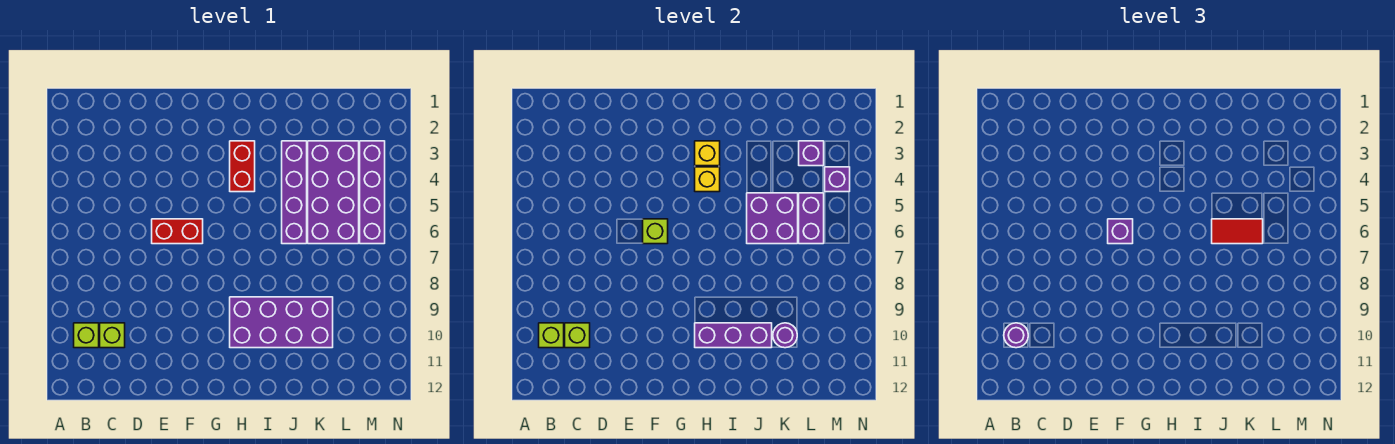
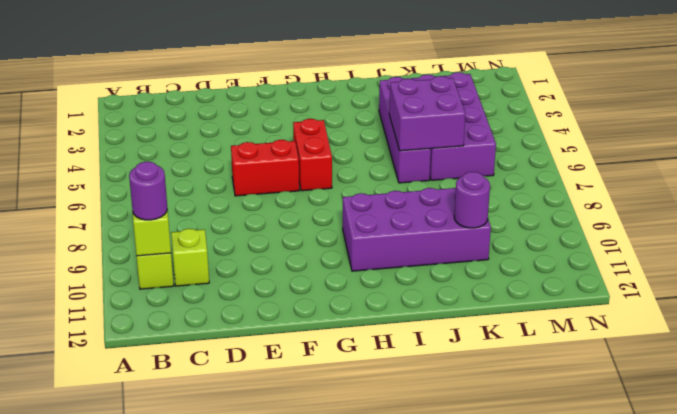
red 1x2 brick [293,119,332,191] -> red 1x2 brick moved to [230,141,255,192]
none -> purple 1x4 brick [360,141,385,244]
none -> lime 1x1 brick [565,323,590,348]
none -> lime 1x1 brick [643,219,668,244]

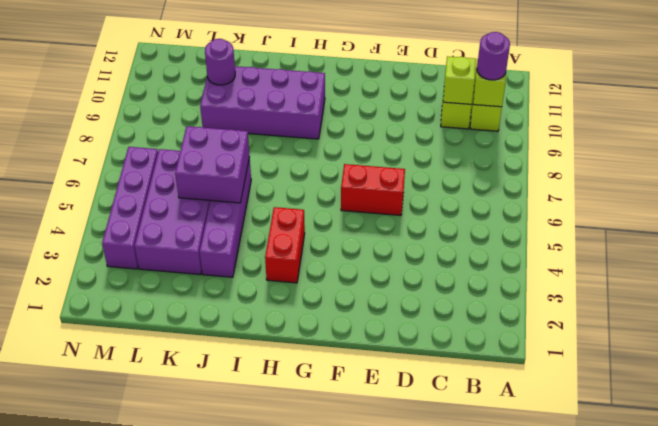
none -> lime 1x1 brick [643,219,668,244]
none -> yellow 1x1 brick [695,141,720,166]
none -> yellow 1x1 brick [695,167,720,192]

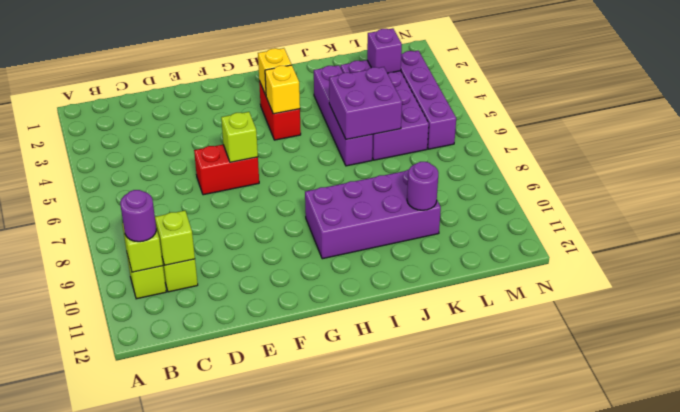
none -> purple 1x3 brick [695,323,772,348]
none -> purple 1x2 brick [799,193,824,244]
none -> purple 1x1 brick [825,167,850,192]

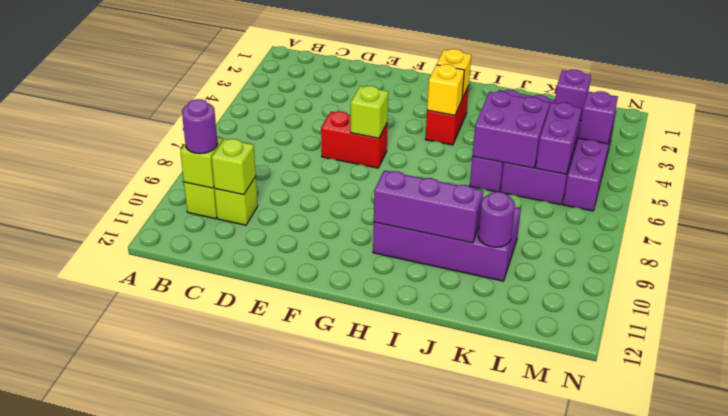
none -> purple 1x1 brick [1108,219,1133,244]
none -> red 1x2 tile [1212,219,1263,244]

